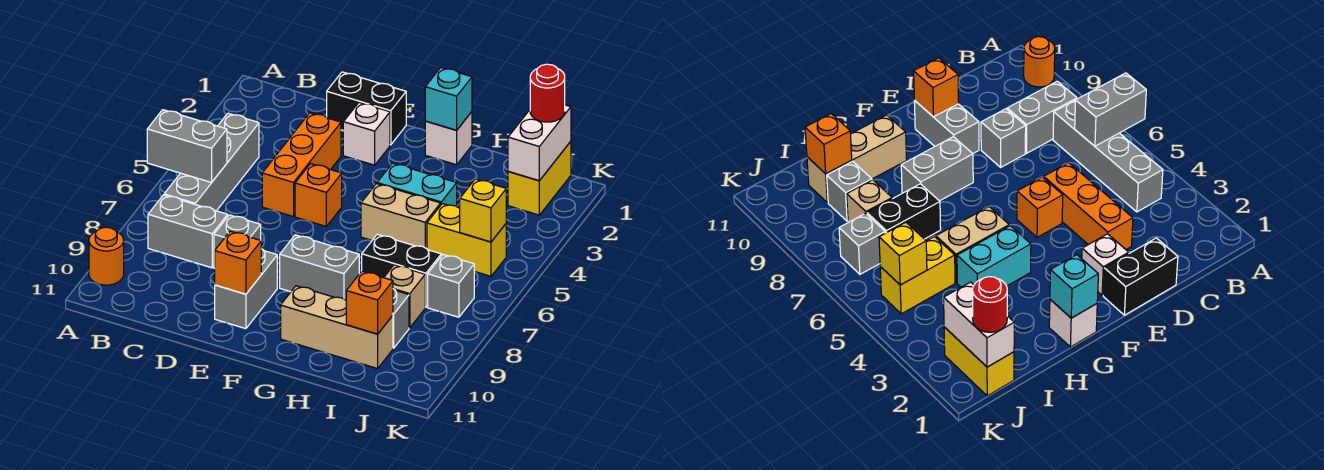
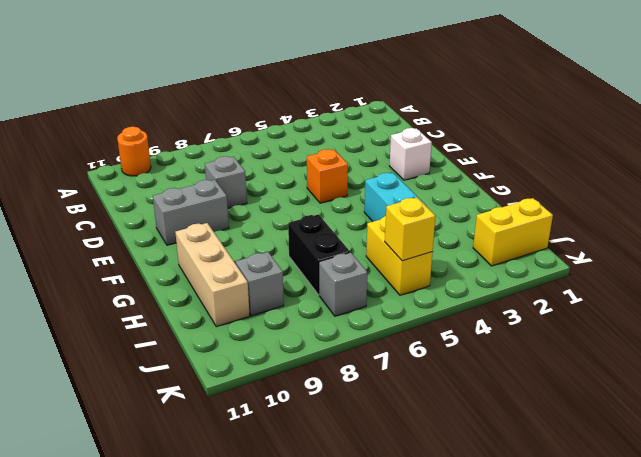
none -> grey 1x4 brick [164,113,259,211]
none -> grey 1x2 brick [148,195,228,268]
none -> black 1x2 brick [327,72,406,145]

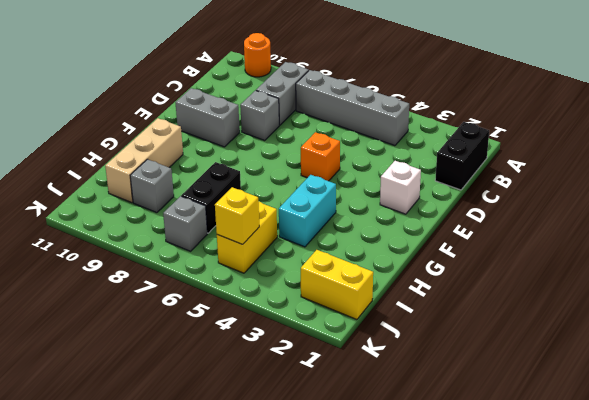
black 1x2 brick [435,122,489,190] -> black 1x2 brick moved to [327,72,406,145]
none -> orange 1x3 brick [262,113,341,217]
none -> grey 1x2 brick [280,235,359,300]
none -> white 1x1 brick [425,112,472,165]

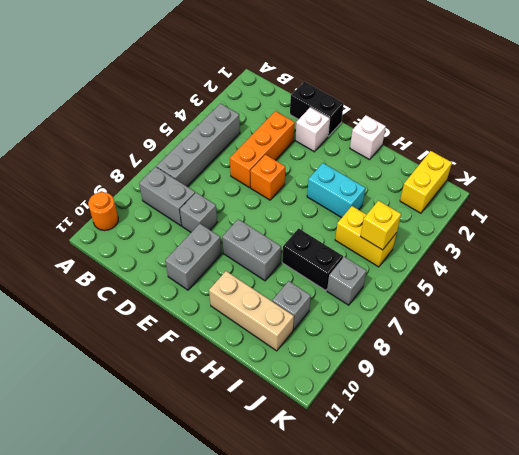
none -> tan 1x2 brick [361,184,441,249]
none -> tan 1x1 brick [384,265,425,328]
none -> grey 1x2 brick [147,110,227,182]

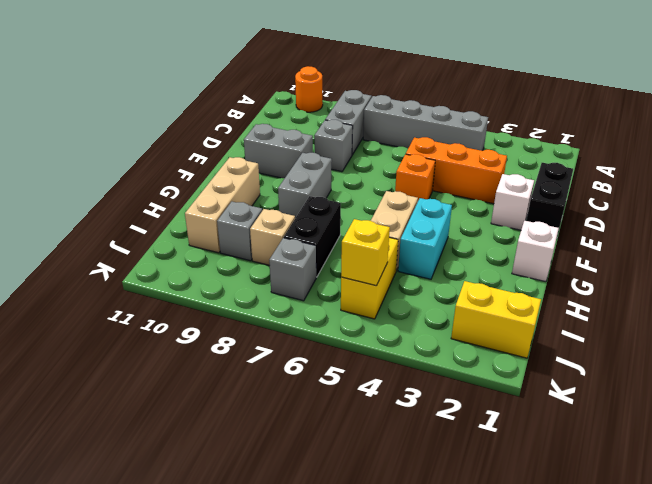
none -> grey 1x2 brick [147,110,227,182]
none -> orange 1x1 brick [215,231,261,294]
none -> cyan 1x1 brick [425,68,472,130]

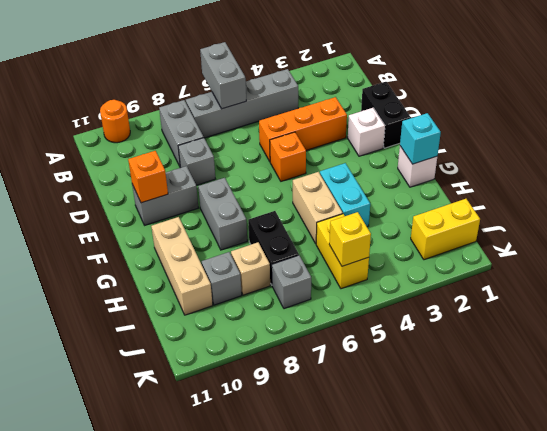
none -> orange 1x1 brick [346,271,393,334]
none -> white 1x2 brick [508,105,571,181]
none -> red 1x1 round brick [530,64,565,122]

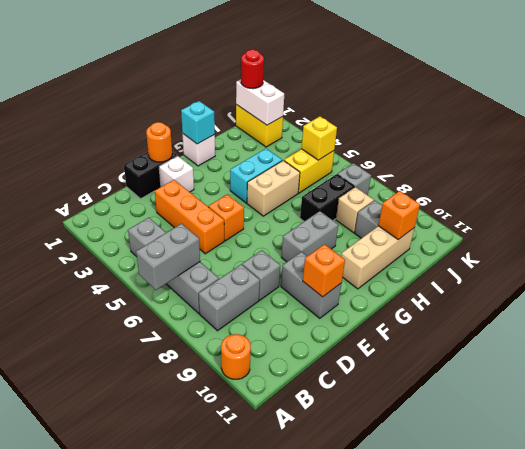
orange 1x1 round brick [146,122,172,162] -> none

